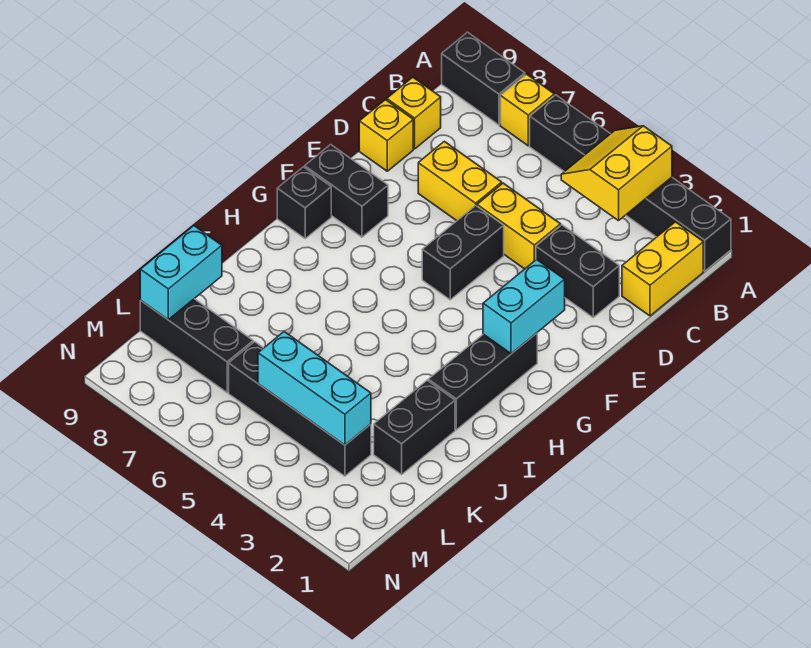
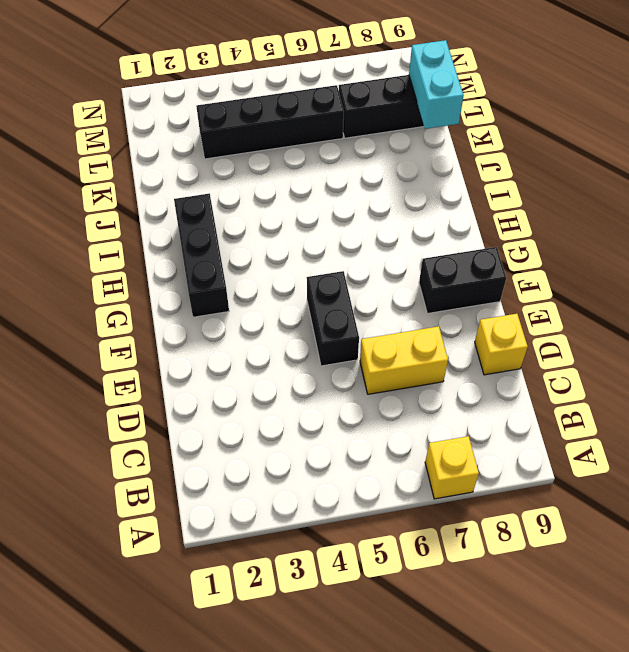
none -> black 1x6 brick [530,95,731,271]
none -> black 1x2 brick [442,32,525,125]
none -> yellow 1x2 brick [622,222,703,316]

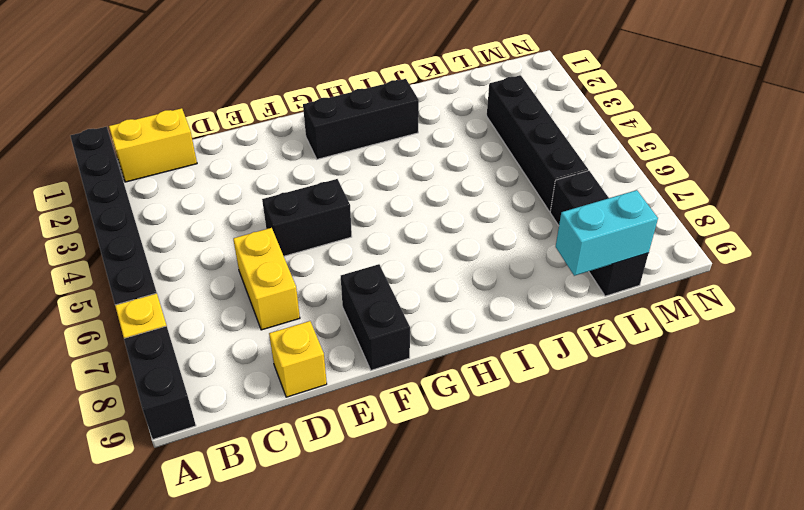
none -> yellow 1x1 brick [387,77,441,149]
none -> black 1x2 brick [536,225,619,317]
none -> yellow 1x2 brick [477,183,561,269]

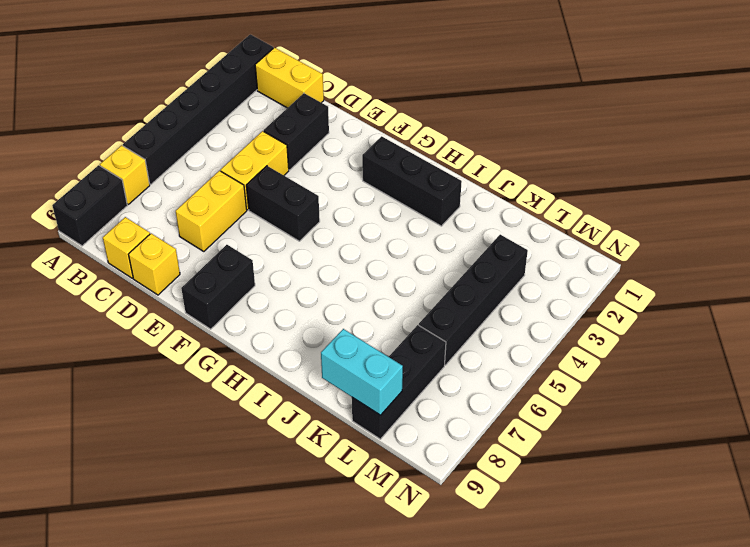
none -> black 1x1 brick [277,167,331,238]
none -> black 1x2 brick [374,381,455,474]
none -> yellow 2x2 slope [561,126,672,221]

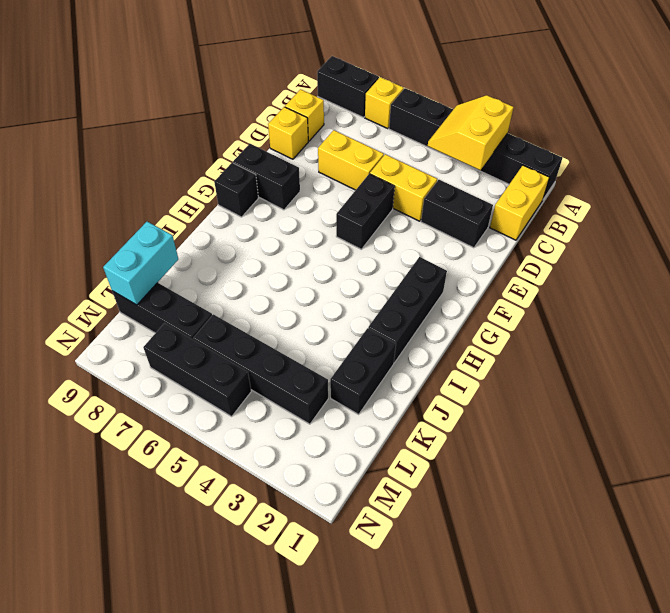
black 1x3 brick [143,323,251,416] -> none
none -> cyan 1x2 brick [483,260,565,354]
none -> cyan 1x3 brick [258,332,371,445]

